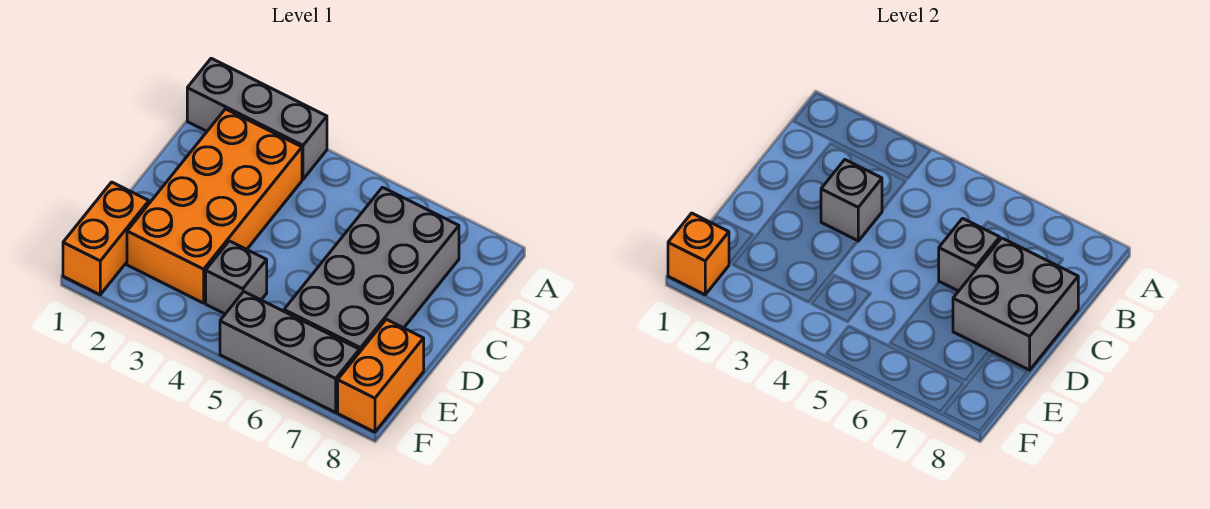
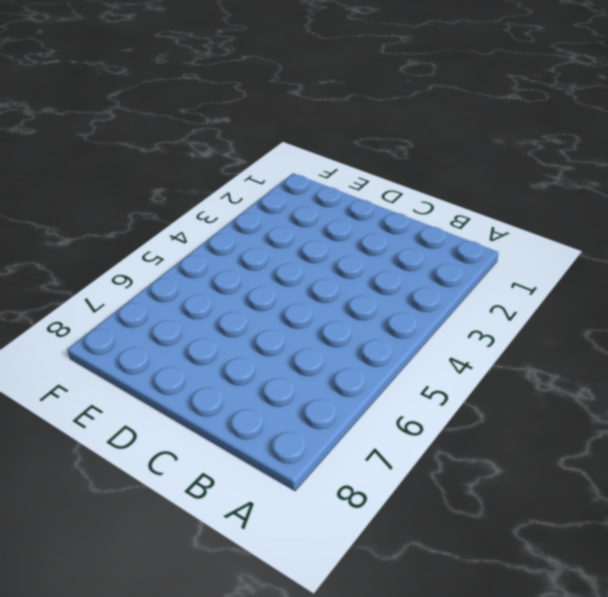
none -> grey 1x3 brick [187,58,327,179]
none -> orange 2x4 brick [127,109,302,303]

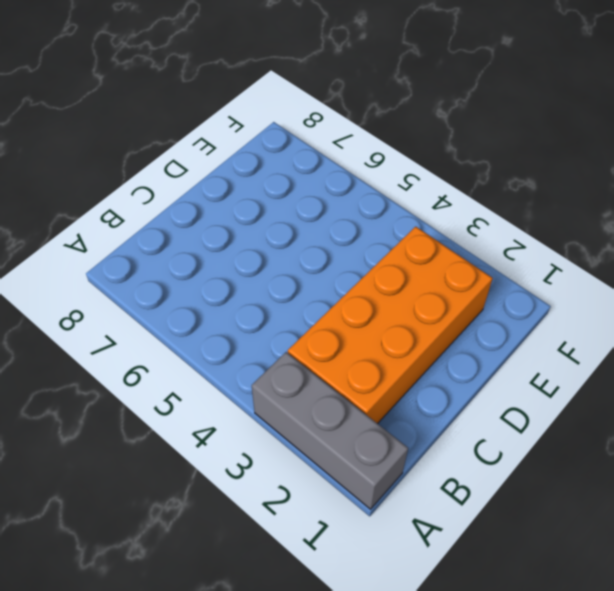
none -> grey 2x4 brick [284,187,459,352]
none -> orange 1x2 brick [63,182,149,295]

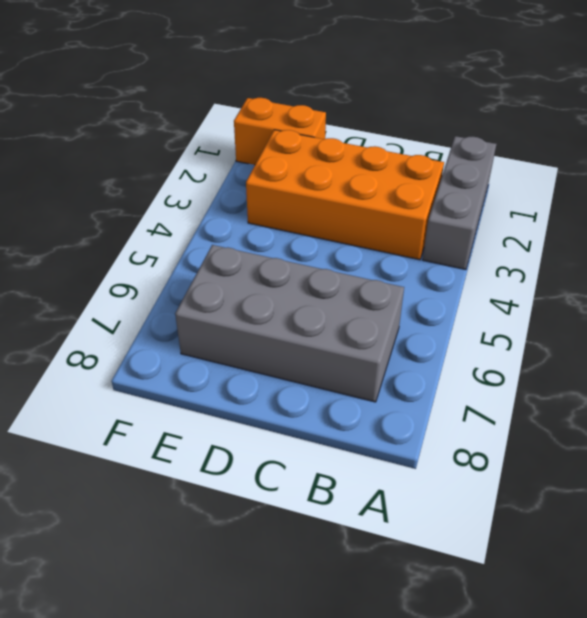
none -> grey 1x1 brick [206,241,267,314]
none -> orange 1x2 brick [338,319,424,432]

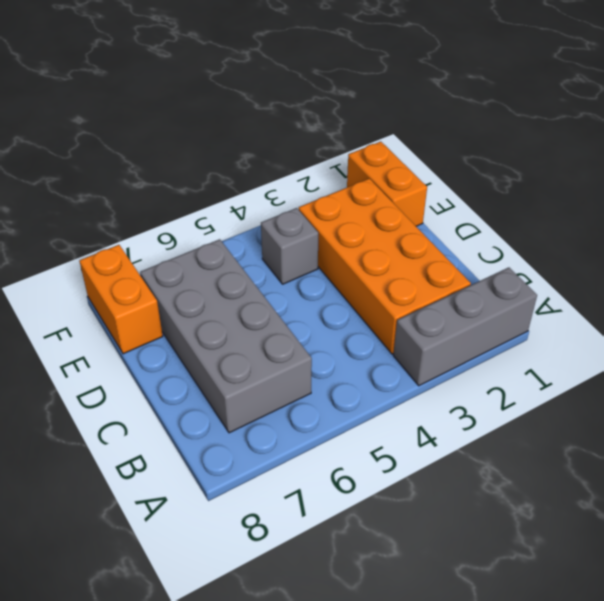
none -> grey 1x3 brick [220,292,359,412]
none -> grey 1x1 brick [821,160,882,241]

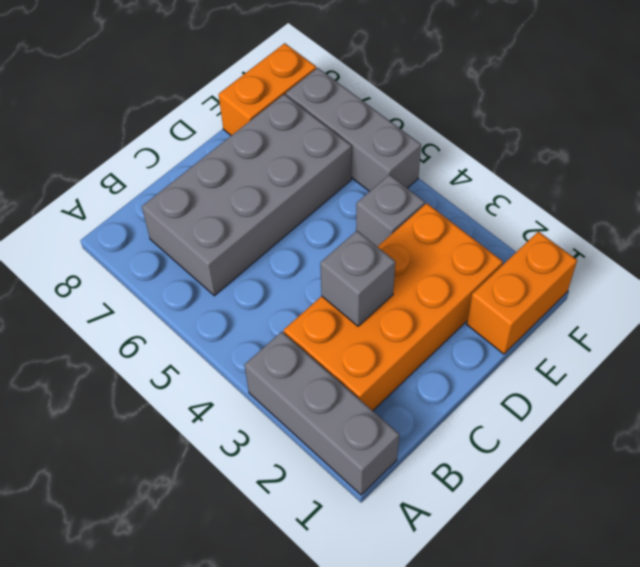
none -> grey 1x1 brick [939,218,1000,291]
none -> grey 2x2 brick [953,238,1078,370]

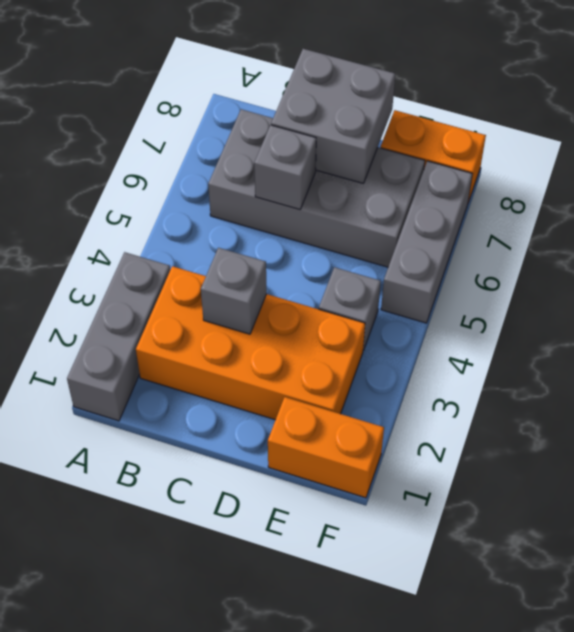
none -> orange 1x1 brick [668,213,729,295]

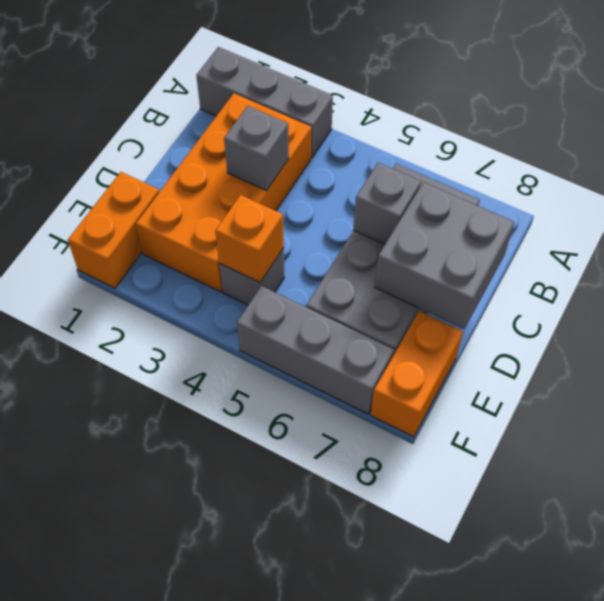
orange 1x1 brick [215,195,284,282] -> orange 1x1 brick moved to [668,213,729,295]

